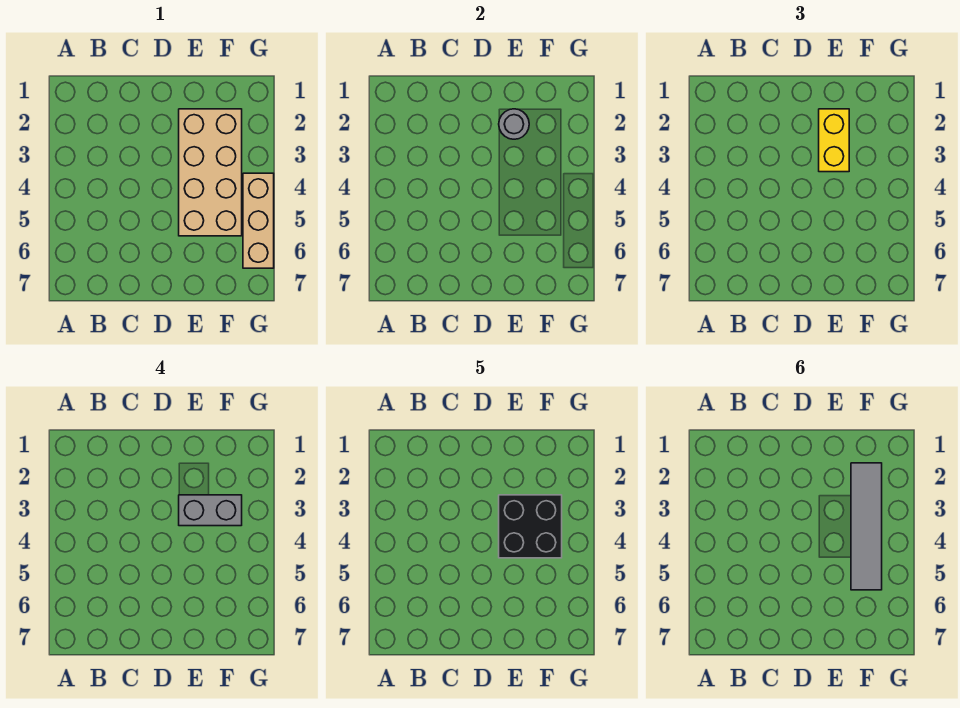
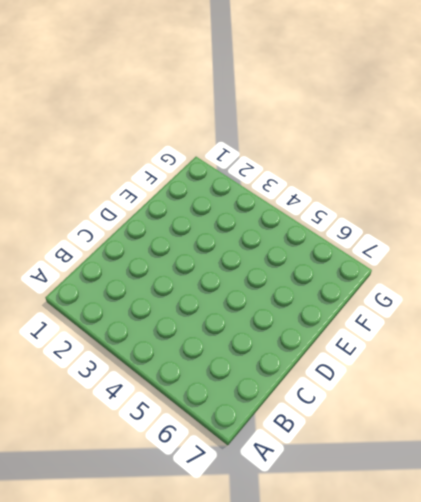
none -> tan 2x4 brick [179,109,242,236]
none -> tan 1x3 brick [243,173,274,268]

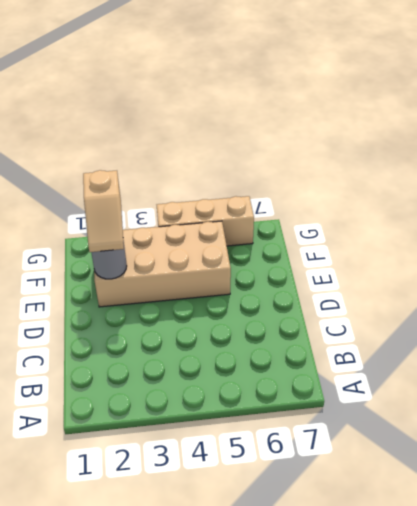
tan 1x2 slope [83,170,124,252] -> yellow 1x2 brick [819,109,849,172]
none -> grey 1x2 brick [179,495,242,526]
none -> black 2x2 brick [499,495,562,558]

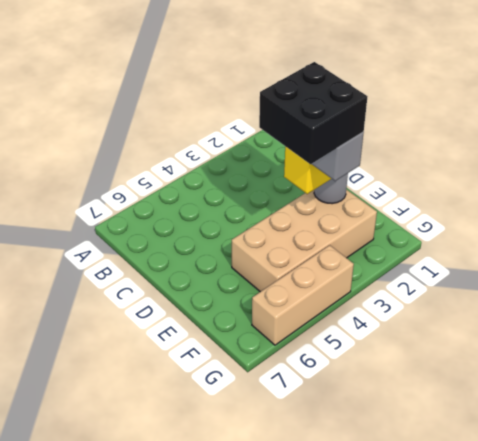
none -> grey 1x4 tile [851,463,882,590]

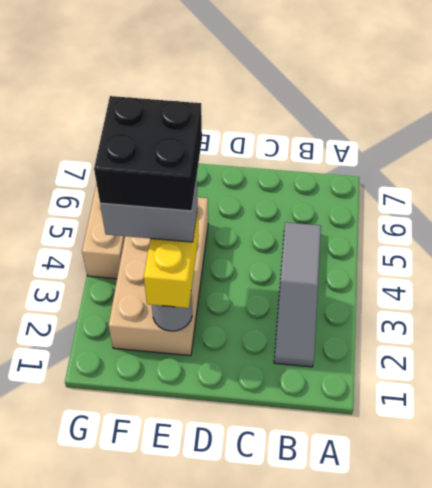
grey 1x4 tile [274,222,321,367] -> grey 1x4 tile moved to [851,463,882,590]

